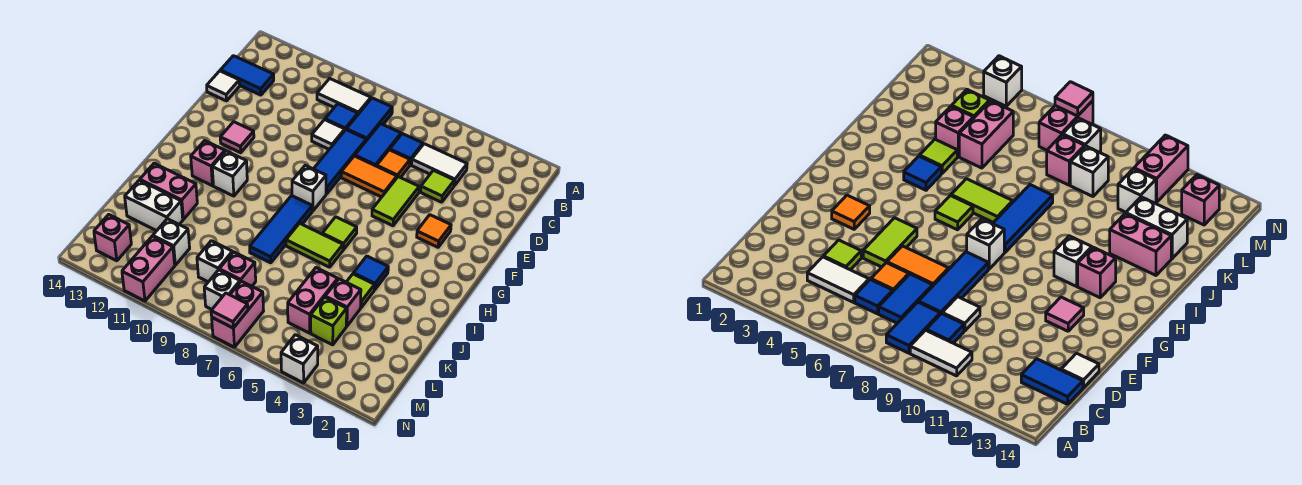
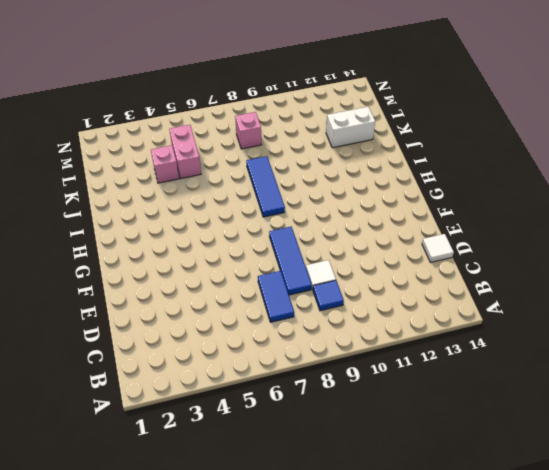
none -> blue 1x2 tile [346,98,392,141]
none -> white 1x2 tile [317,79,371,114]
none -> white 1x2 tile [412,144,467,186]
none -> blue 1x1 tile [390,134,423,165]

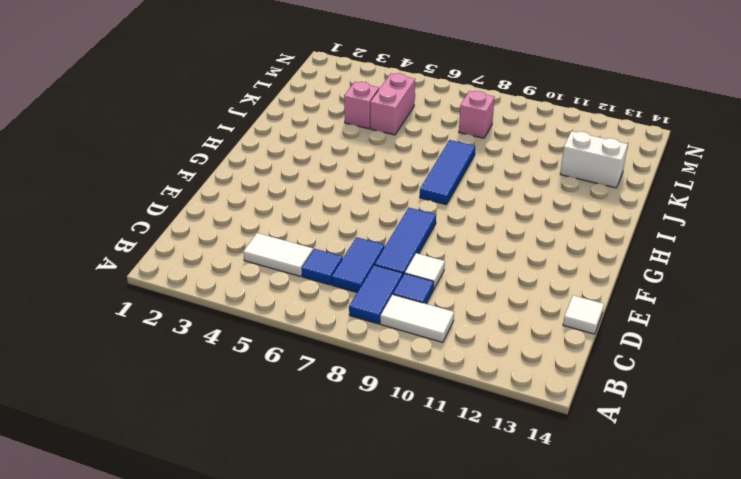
none -> blue 1x2 tile [220,56,274,95]
none -> lime 1x1 tile [421,170,454,202]
none -> orange 1x1 tile [377,150,410,178]
none -> lime 1x2 tile [372,177,419,226]

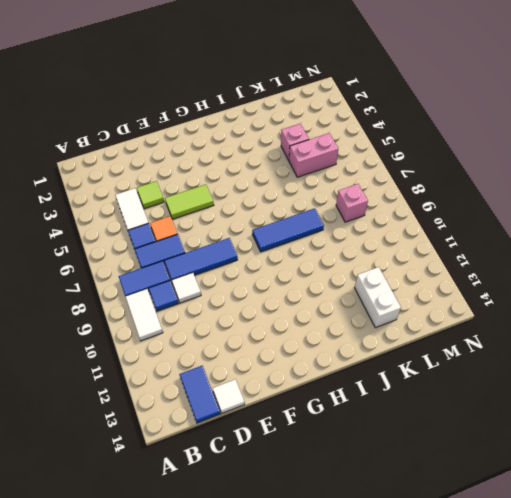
none -> orange 1x2 tile [341,156,397,197]
none -> orange 1x1 tile [417,215,451,247]
none -> pink 1x1 tile [220,122,254,153]
none -> white 1x1 brick [292,165,326,211]

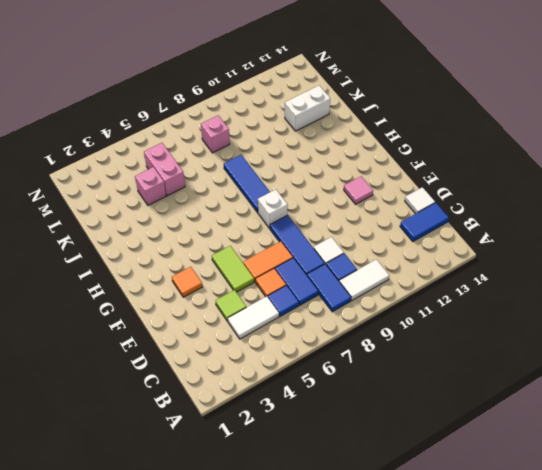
none -> lime 1x1 tile [322,217,357,250]
none -> white 1x1 brick [212,151,247,196]
none -> pink 1x1 brick [191,141,225,186]
none -> blue 1x1 tile [353,256,388,290]

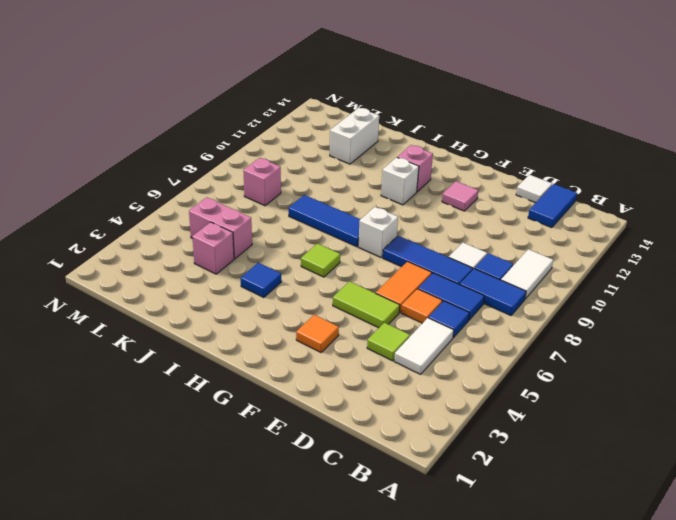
none -> lime 1x2 tile [286,223,343,267]
none -> lime 1x1 tile [347,274,375,308]
none -> pink 1x2 brick [140,163,197,219]
none -> lime 1x1 brick [311,297,347,345]

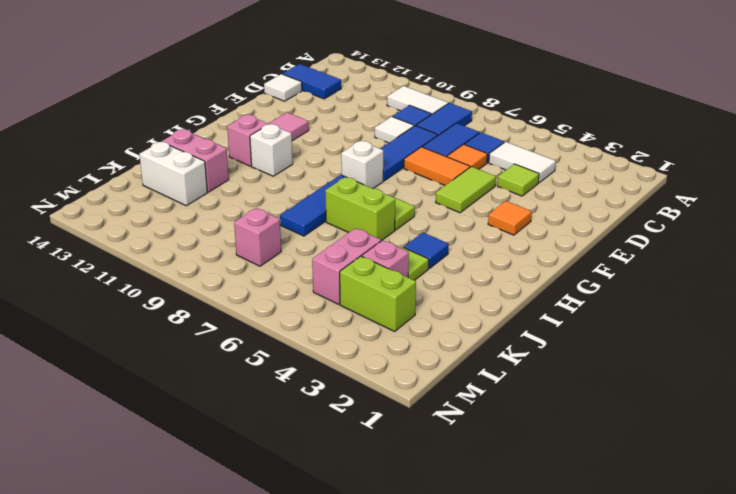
lime 1x2 brick [325,177,395,241] -> lime 1x2 tile [286,223,343,267]
lime 1x2 brick [340,256,416,331] -> lime 1x1 brick [311,297,347,345]
none -> white 1x1 brick [197,241,233,282]
none -> white 1x1 brick [153,219,190,265]
none -> pink 1x2 brick [212,281,264,347]
none -> white 1x1 brick [204,270,240,309]

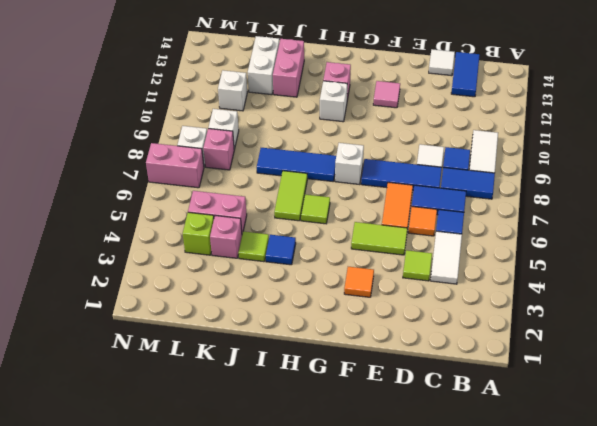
none -> pink 1x2 brick [122,236,175,301]
none -> pink 1x1 brick [94,215,131,261]
none -> white 1x1 brick [281,335,318,383]
none -> pink 1x1 tile [211,293,248,328]

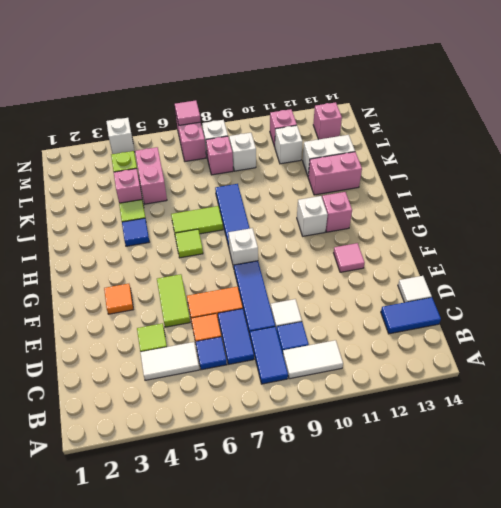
pink 1x1 brick [270,109,297,147] -> pink 1x2 brick [122,236,175,301]

